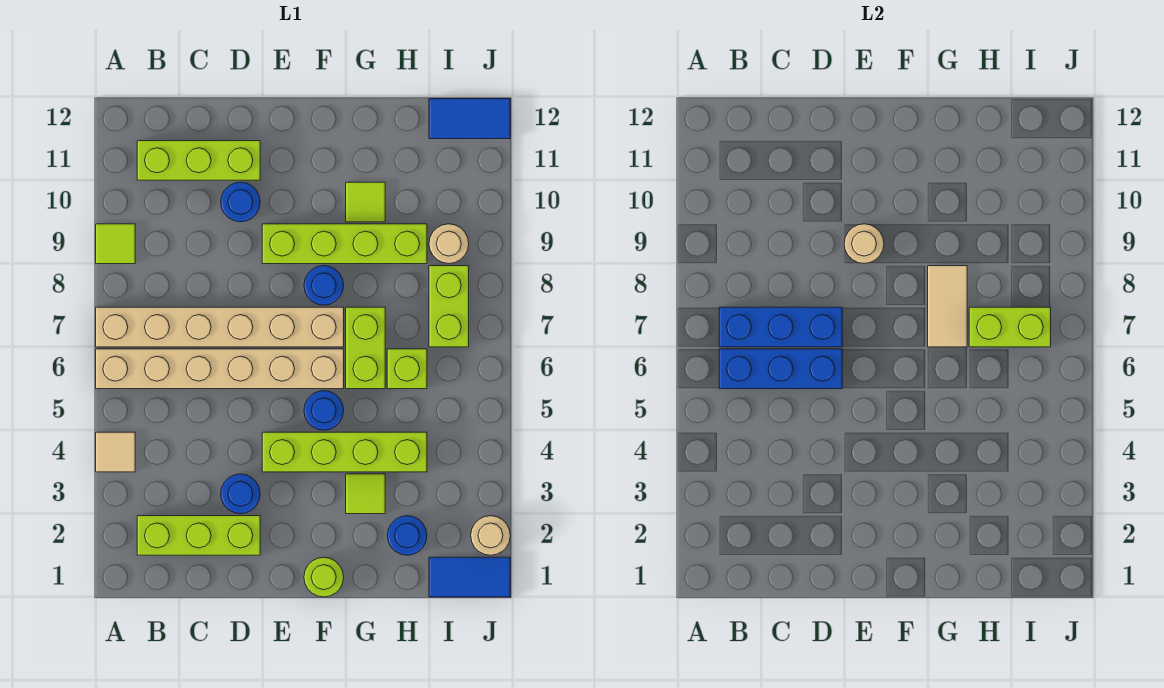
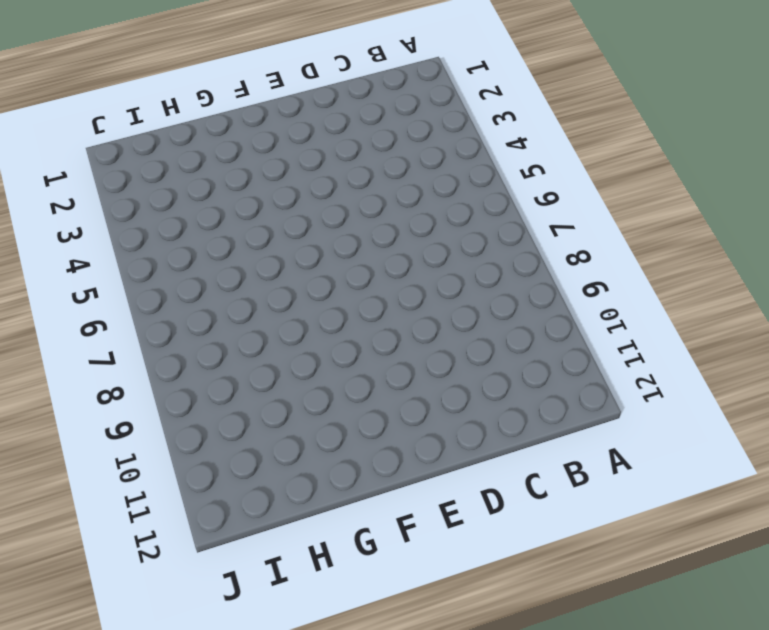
none -> tan 1x1 tile [96,432,135,472]
none -> tan 1x6 brick [96,349,344,389]
none -> tan 1x6 brick [96,307,344,347]

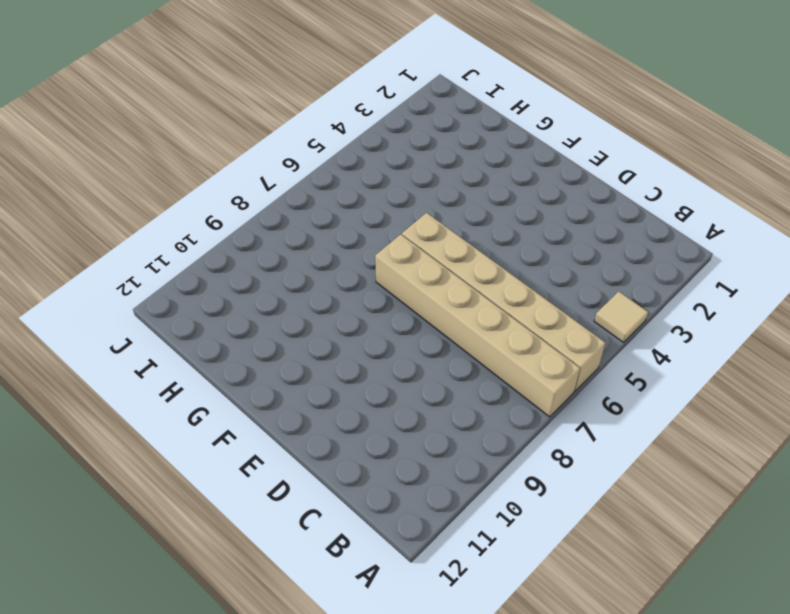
none -> lime 1x1 tile [96,224,135,264]
none -> lime 1x3 brick [137,516,260,555]
none -> lime 1x3 brick [137,141,260,180]

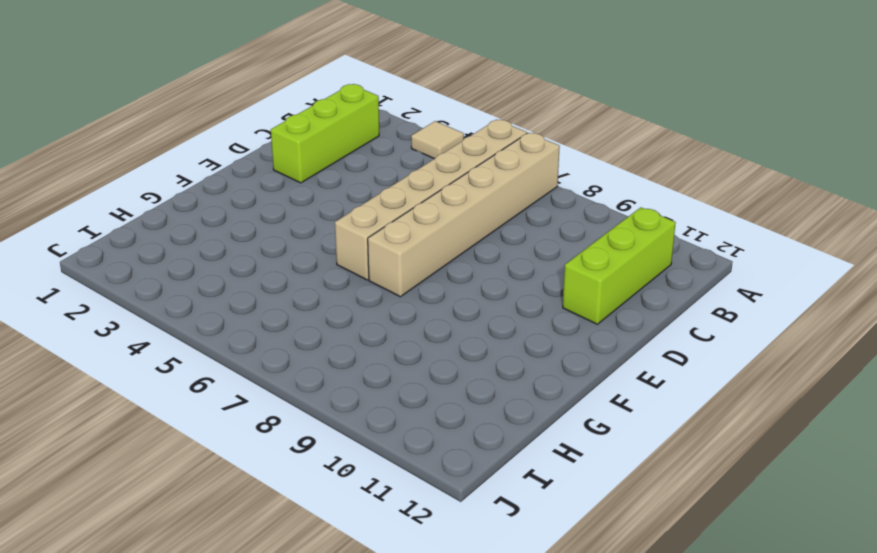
none -> lime 1x1 tile [96,224,135,264]
none -> blue 1x1 round brick [221,474,260,514]
none -> blue 1x1 round brick [221,182,260,222]

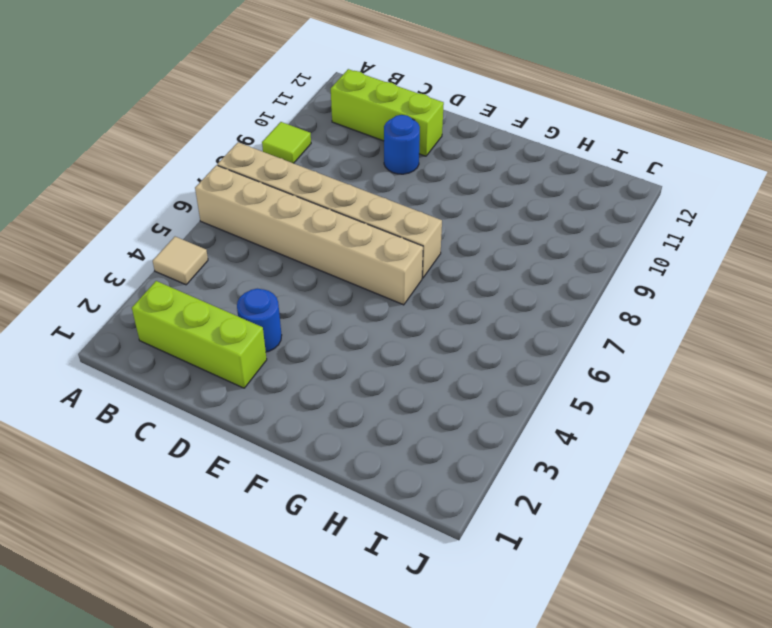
none -> lime 1x4 brick [262,432,427,472]
none -> lime 1x4 brick [262,224,427,264]
none -> lime 1x1 round brick [304,557,344,597]

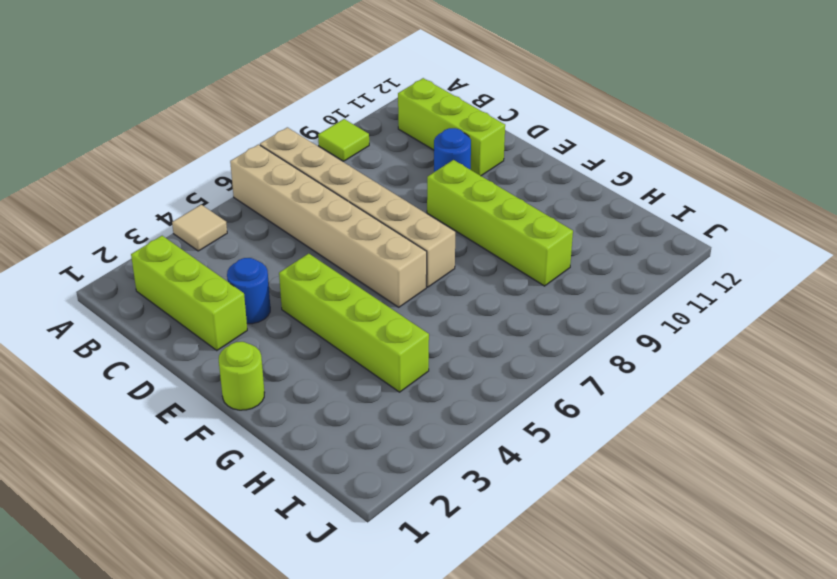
none -> blue 1x1 round brick [304,391,344,430]
none -> blue 1x1 round brick [304,266,344,305]
none -> lime 1x1 tile [346,474,385,514]

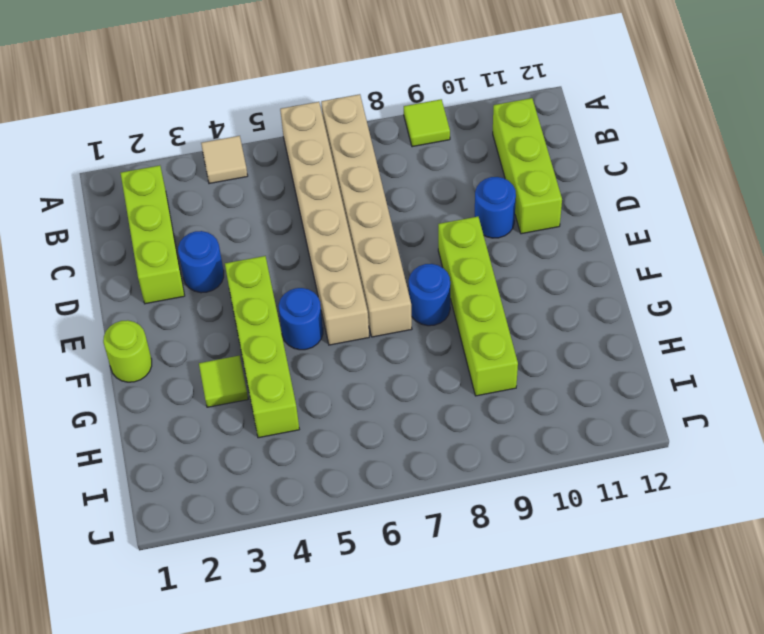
none -> lime 1x2 brick [346,307,385,389]
none -> lime 1x1 tile [346,182,385,222]
none -> blue 1x1 round brick [387,516,427,555]

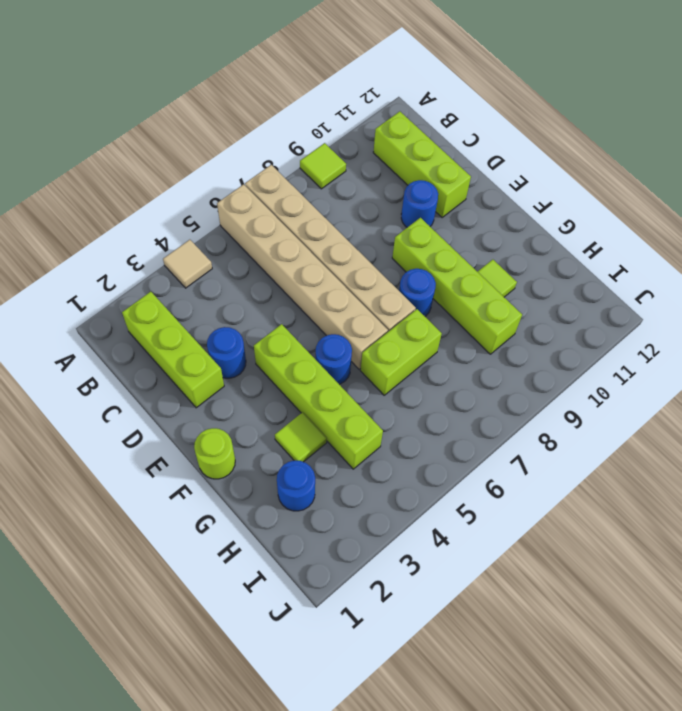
none -> lime 1x1 brick [387,349,427,389]
none -> blue 1x2 tile [429,557,510,597]
none -> lime 1x2 brick [429,266,469,347]

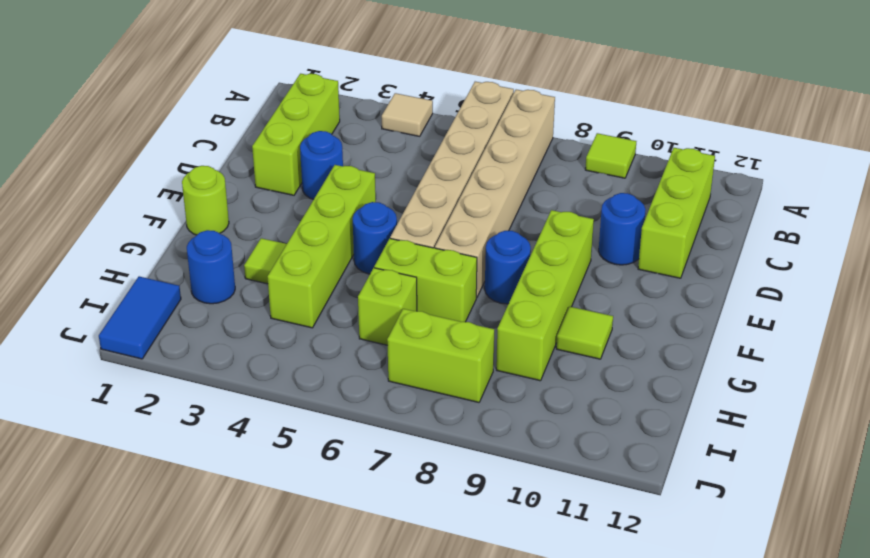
none -> tan 1x1 round brick [429,224,469,264]
none -> blue 1x2 tile [429,99,510,139]
none -> tan 1x1 round brick [471,516,510,555]

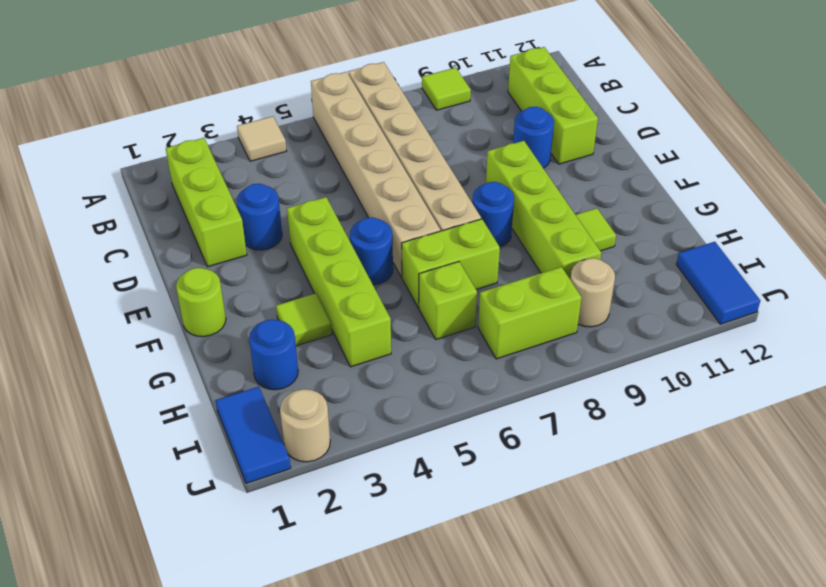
none -> blue 1x3 brick [719,349,842,389]
none -> blue 1x3 brick [719,307,842,347]
none -> tan 1x1 round brick [844,224,884,264]

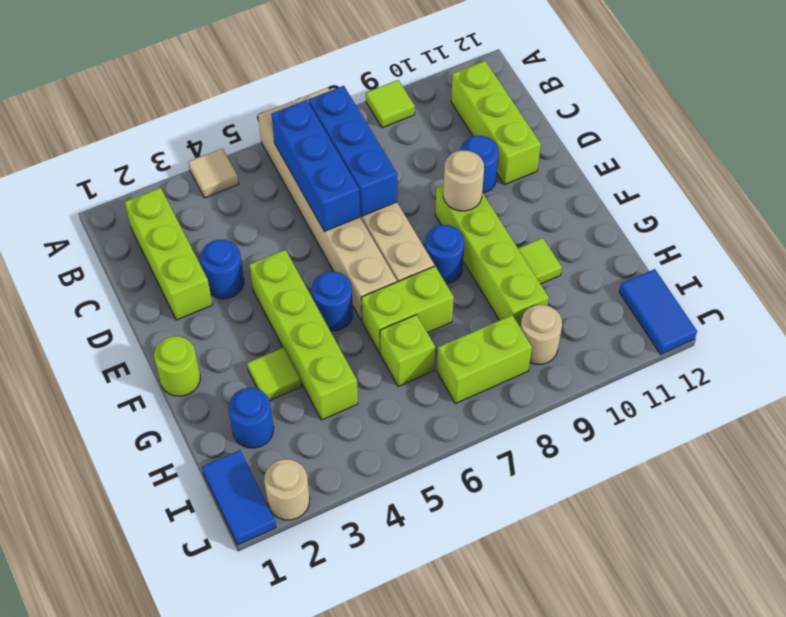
none -> tan 1x2 tile [928,266,967,347]
none -> lime 1x2 brick [969,307,1051,347]

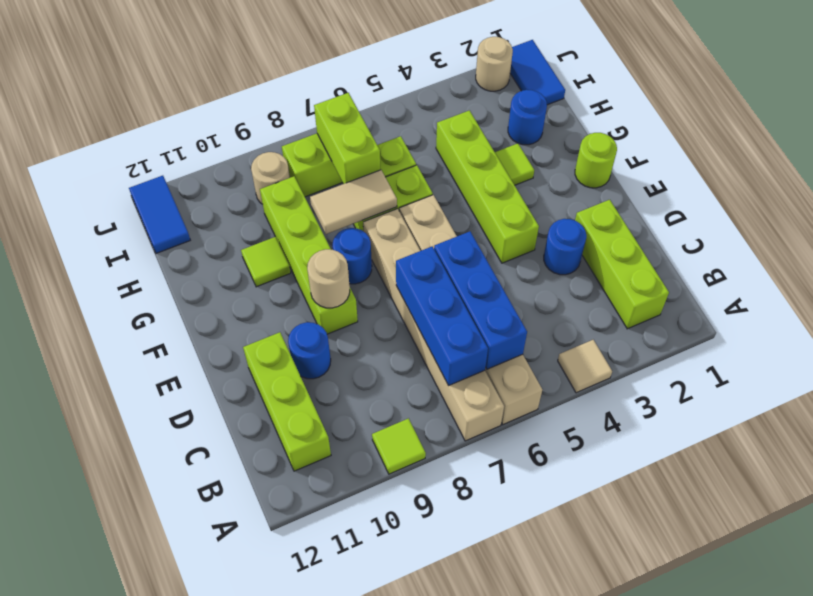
none -> blue 1x1 round brick [304,391,344,430]

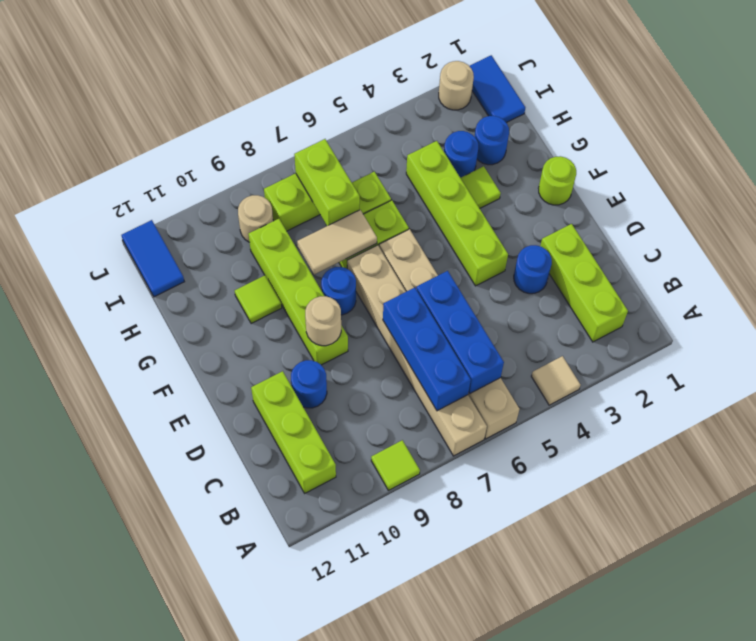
blue 1x1 round brick [444,131,478,178] -> blue 1x1 round brick moved to [304,391,344,430]

